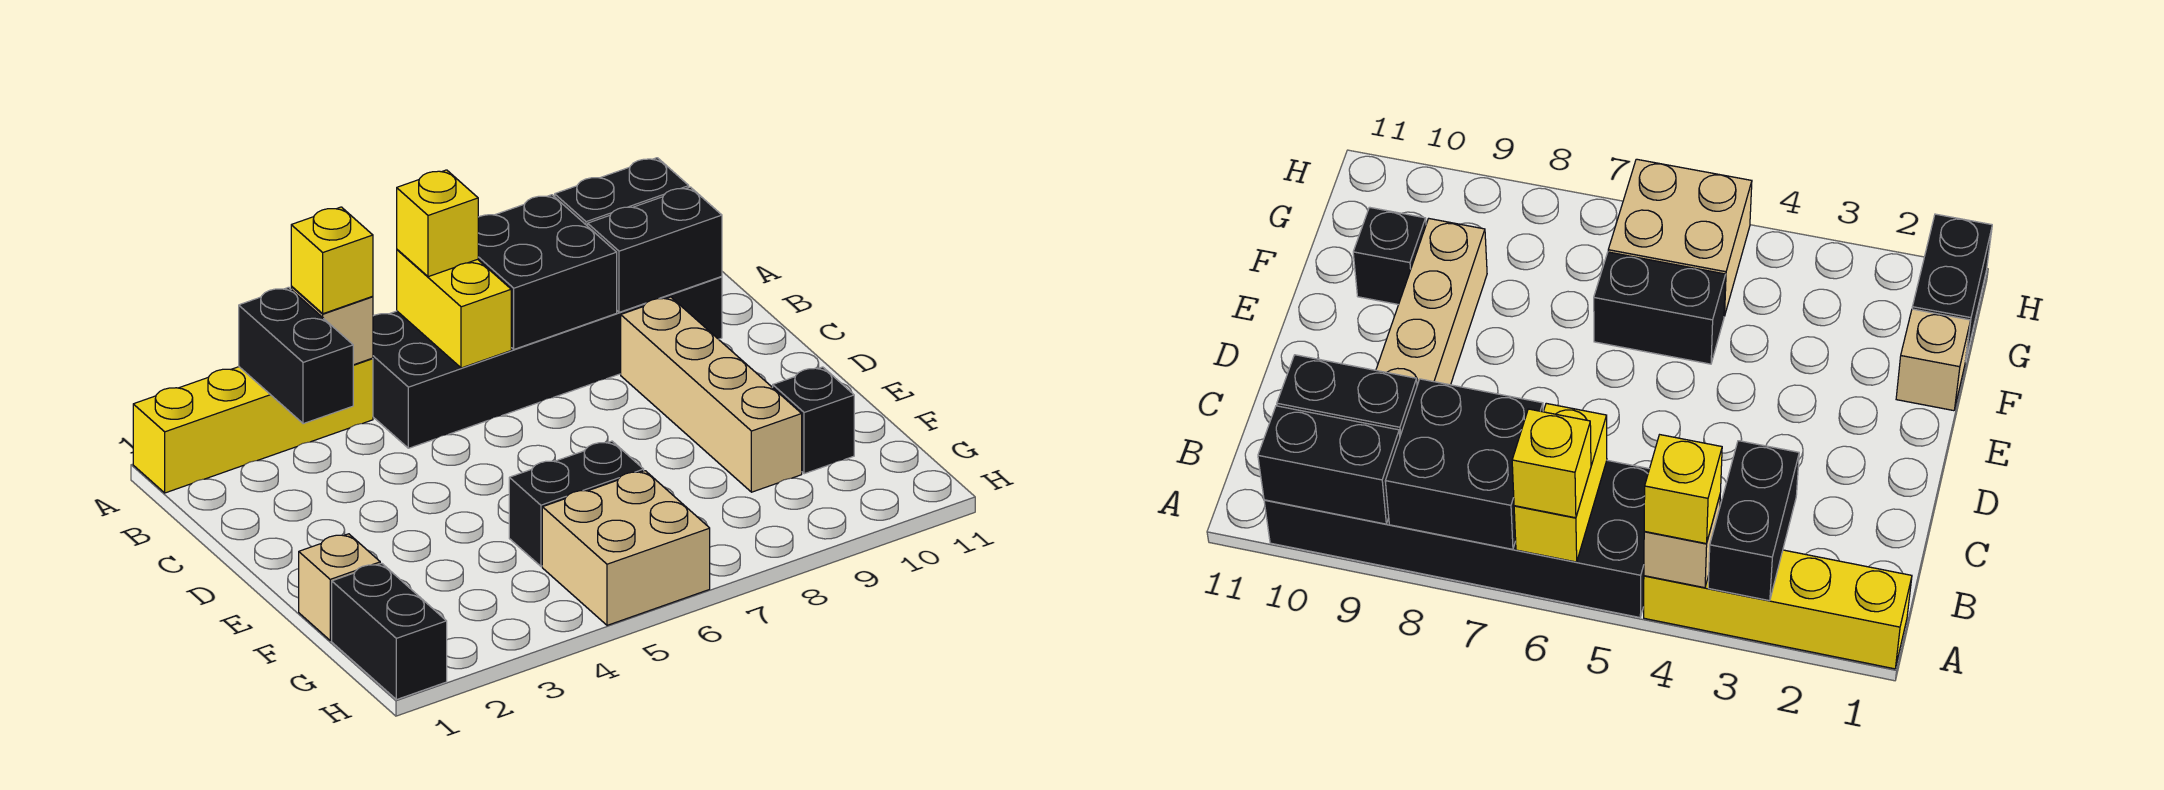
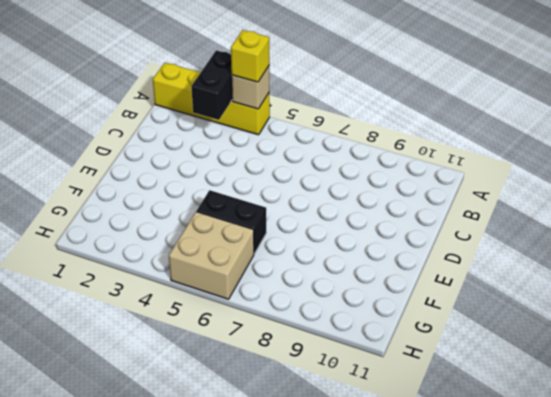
none -> black 2x6 brick [373,277,722,448]
none -> tan 1x4 brick [621,297,802,492]
none -> tan 1x1 brick [299,534,380,640]

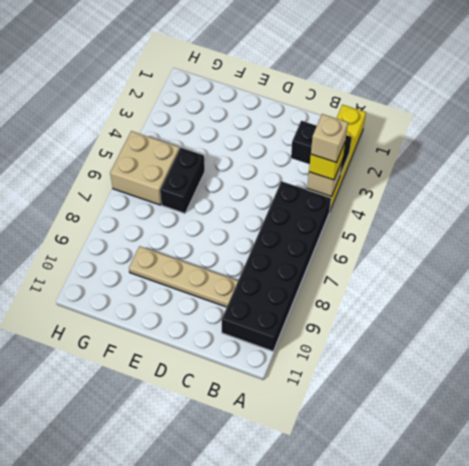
tan 1x1 brick [311,114,348,163] -> tan 1x1 brick moved to [299,534,380,640]
tan 1x4 plate [129,246,238,307] -> tan 1x4 brick [621,297,802,492]
none -> black 1x1 brick [773,367,854,474]
none -> black 1x2 brick [332,563,447,700]
none -> yellow 1x2 brick [397,250,511,368]

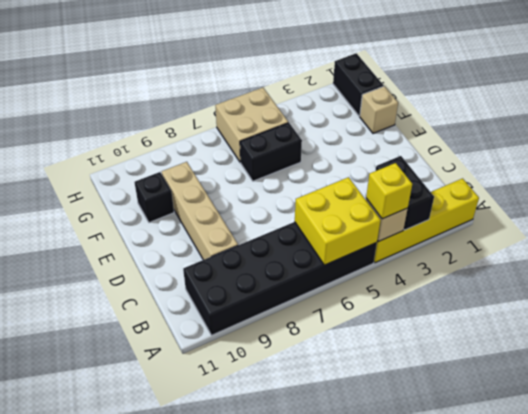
yellow 2x2 brick [295,177,381,265] -> yellow 1x2 brick [397,250,511,368]
none -> black 2x2 brick [478,195,617,349]
none -> black 1x2 brick [555,158,689,226]
none -> black 1x2 brick [588,187,722,312]

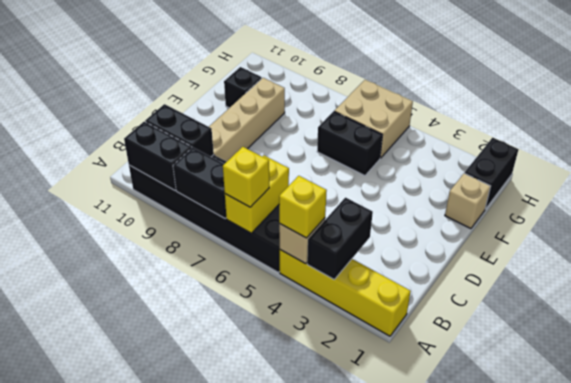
black 1x2 brick [173,147,226,218] -> black 2x2 brick [478,195,617,349]

